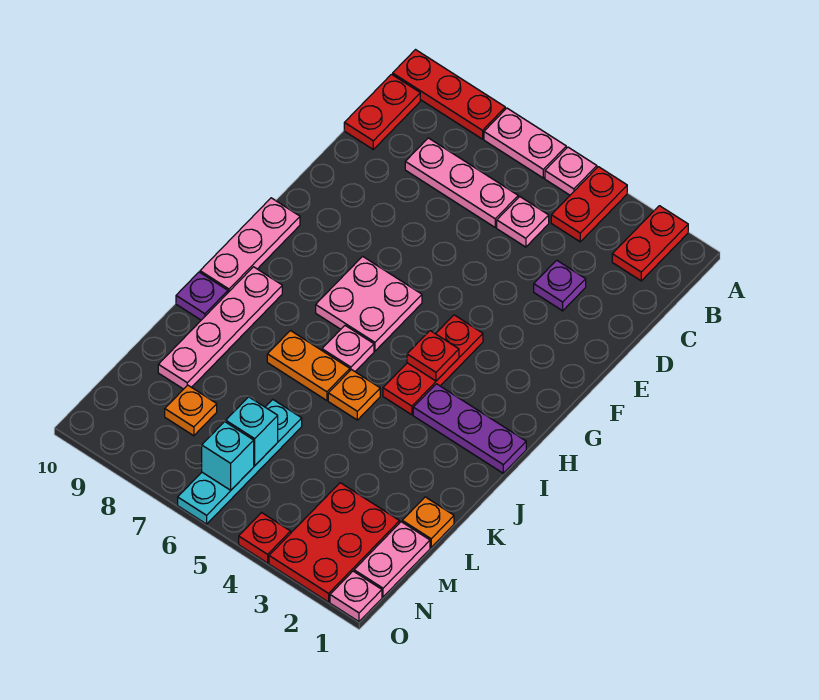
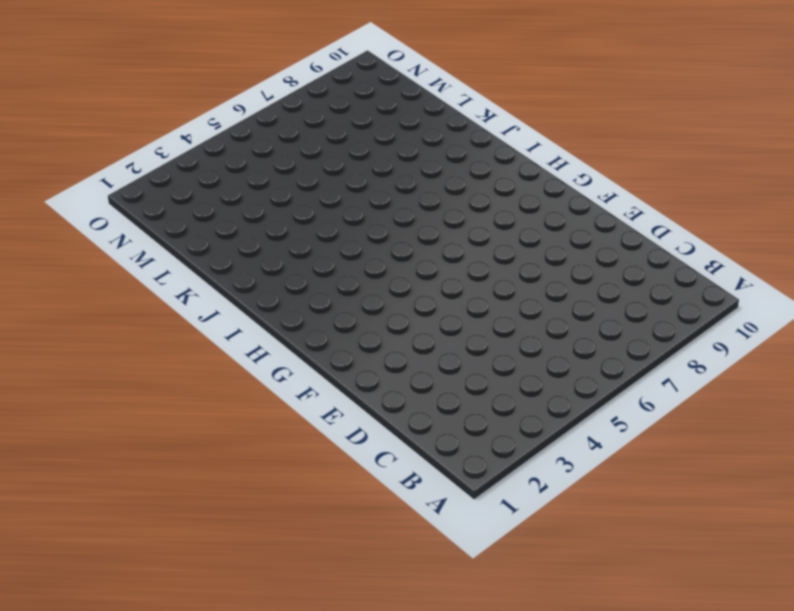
none -> red 1x2 plate [612,206,688,281]
none -> red 1x2 plate [551,167,627,242]
none -> pink 1x1 plate [545,147,597,195]

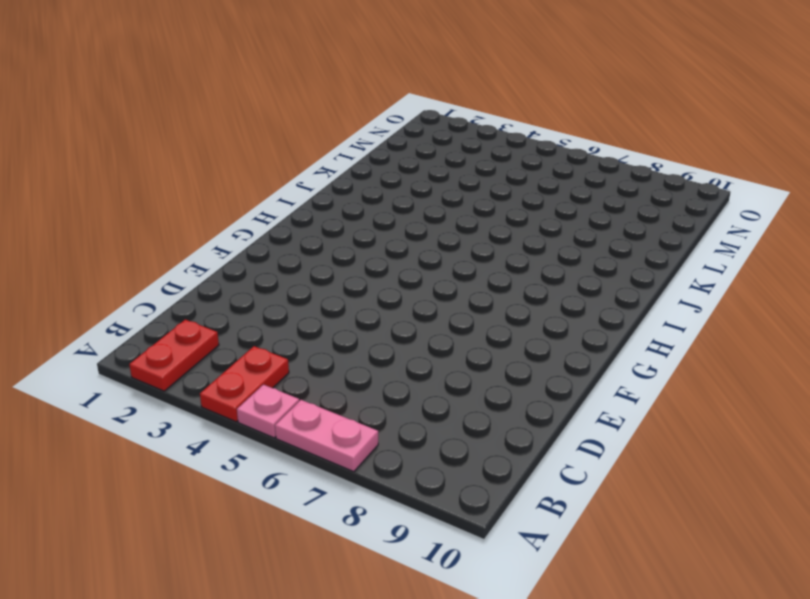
none -> red 1x3 plate [393,50,505,139]
none -> red 1x2 plate [344,74,420,149]
none -> pink 1x1 plate [497,197,549,247]

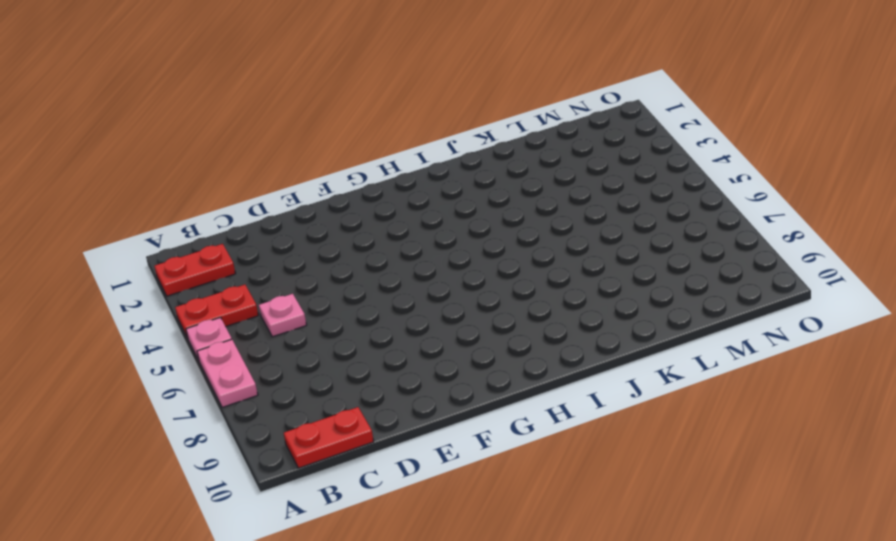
none -> red 1x3 plate [393,50,505,139]
none -> pink 1x3 plate [405,138,518,227]
none -> purple 1x1 plate [534,260,586,311]

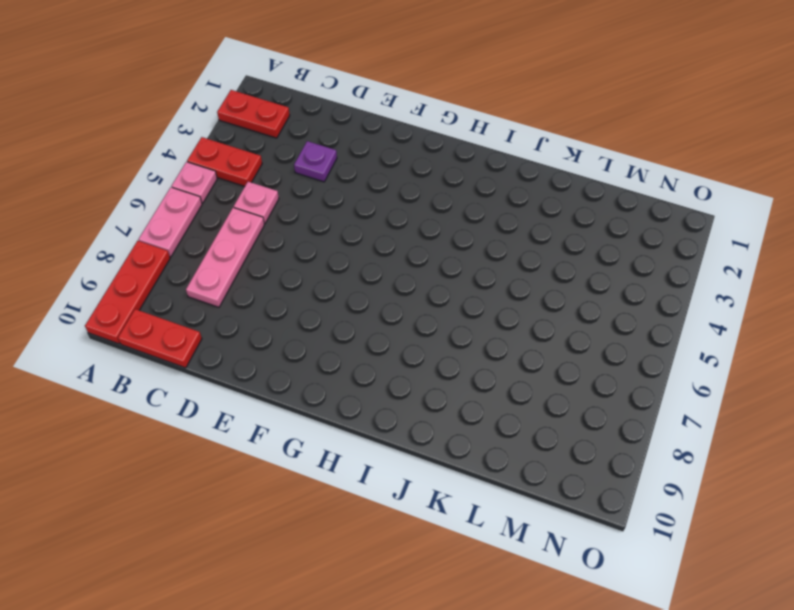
none -> red 1x3 plate [383,315,483,415]
none -> pink 2x2 plate [316,256,422,351]
none -> pink 1x3 plate [200,198,300,292]

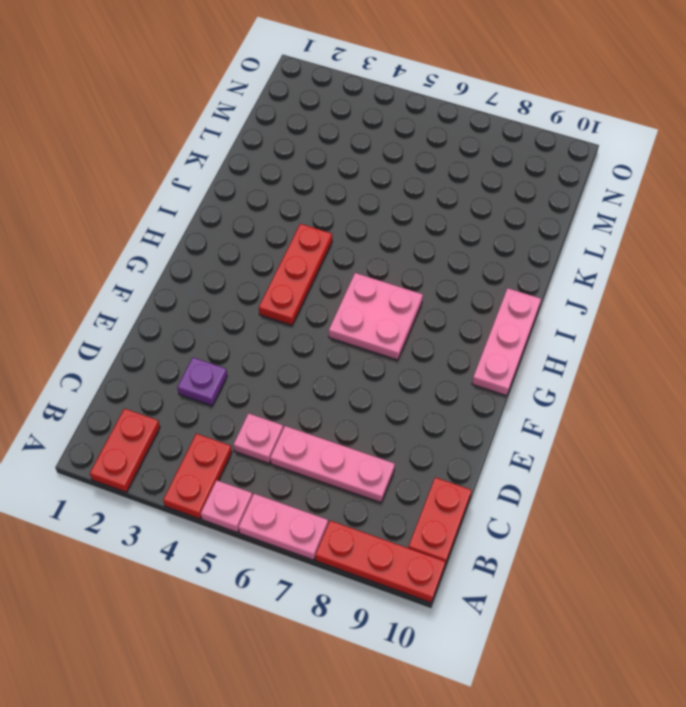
none -> purple 1x3 plate [413,384,526,473]
none -> pink 1x1 plate [322,326,374,371]
none -> pink 1x4 plate [158,267,282,389]

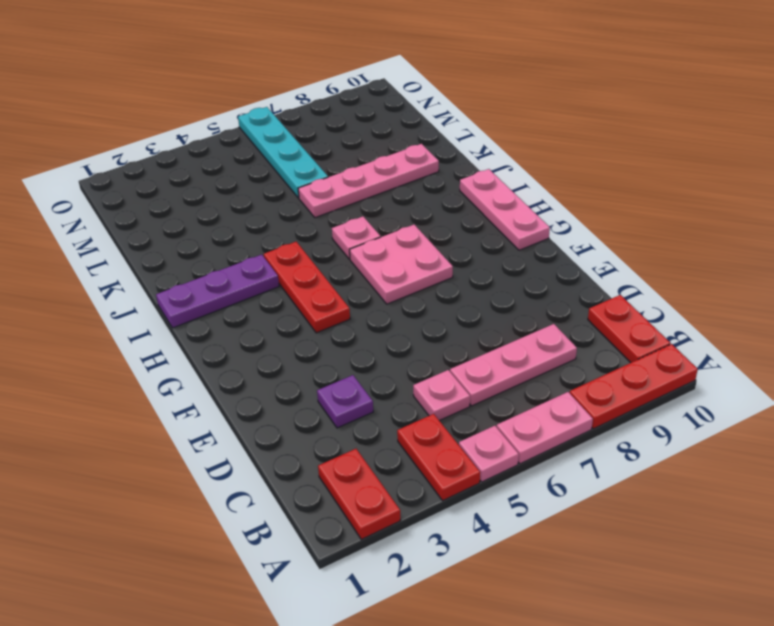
pink 1x4 plate [298,144,439,218] -> pink 1x4 plate turned to [158,267,282,389]
none -> orange 1x1 plate [328,370,380,420]
none -> orange 1x2 plate [267,331,350,400]
none -> purple 1x1 plate [176,272,228,320]

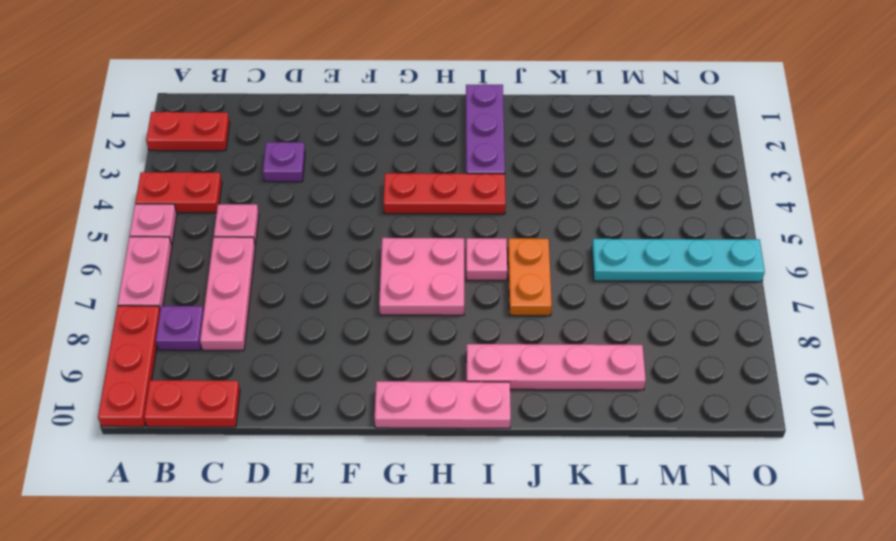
purple 1x1 plate [156,306,204,350] -> purple 1x1 plate moved to [176,272,228,320]
none -> orange 1x1 plate [328,370,380,420]
none -> orange 1x1 plate [402,497,454,547]
none -> pink 1x2 plate [354,522,430,597]

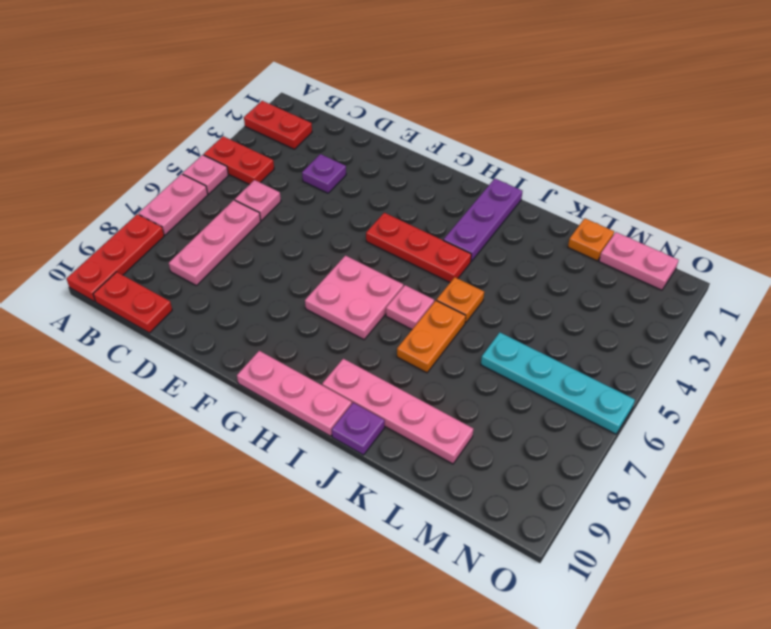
none -> red 2x3 plate [269,483,400,602]
none -> orange 1x1 plate [165,385,217,436]
none -> pink 1x1 plate [330,571,382,621]

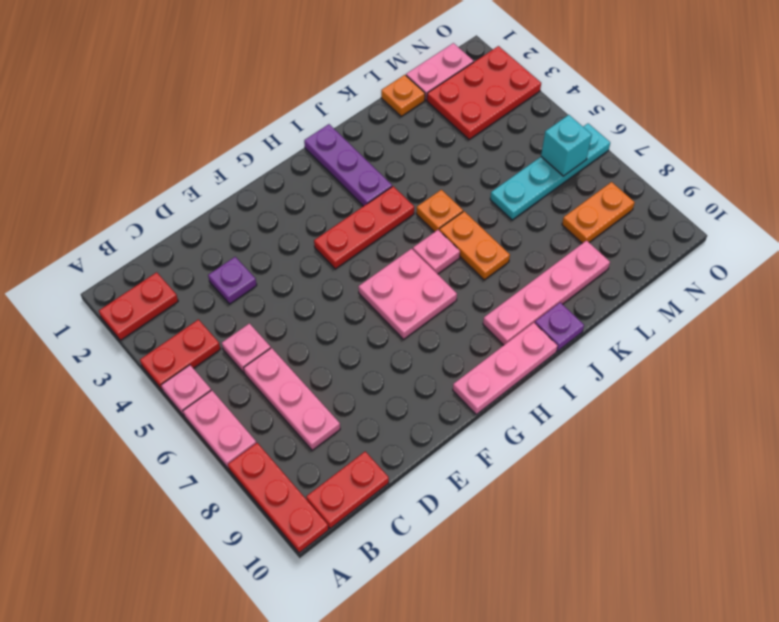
orange 1x2 plate [562,182,635,243] -> orange 1x1 plate [165,385,217,436]
none -> pink 1x1 plate [330,571,382,621]
none -> red 1x1 plate [239,513,291,563]
none -> red 1x1 plate [407,331,459,381]

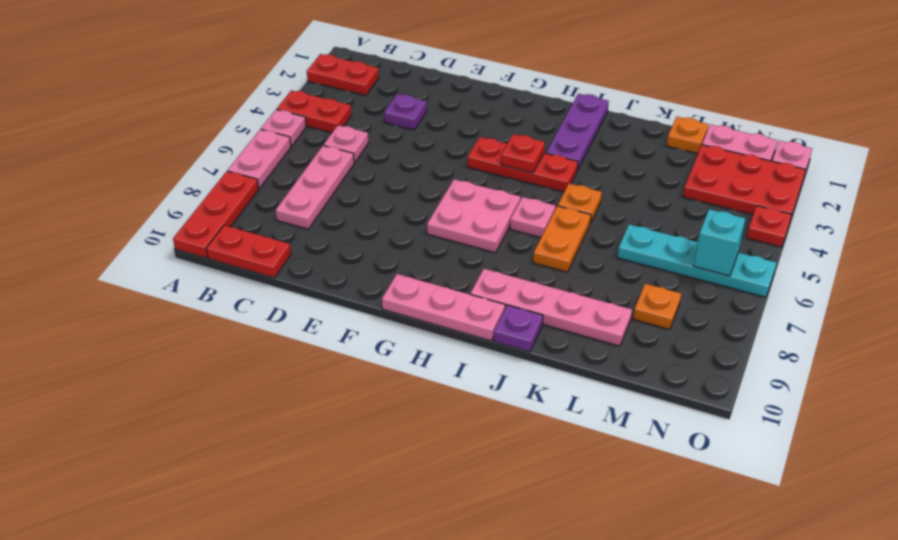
none -> cyan 1x1 brick [226,397,278,465]

